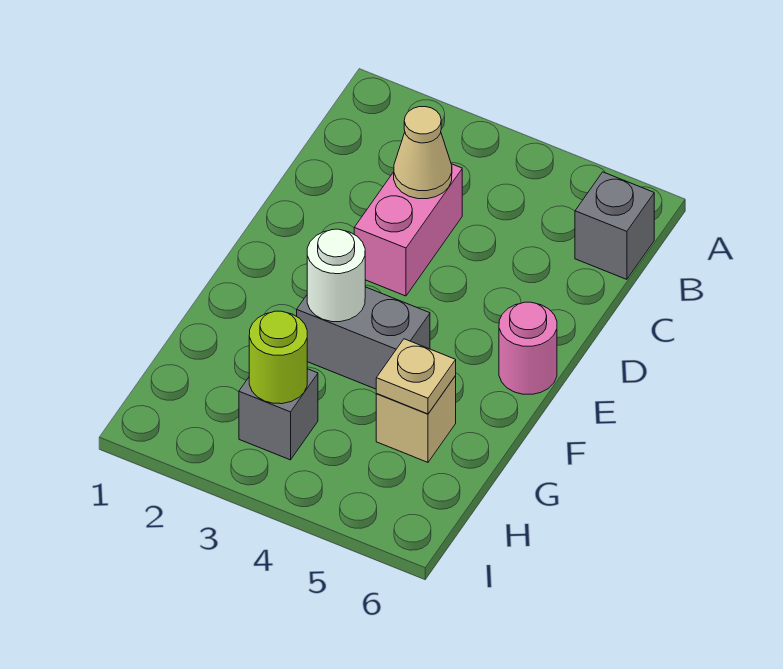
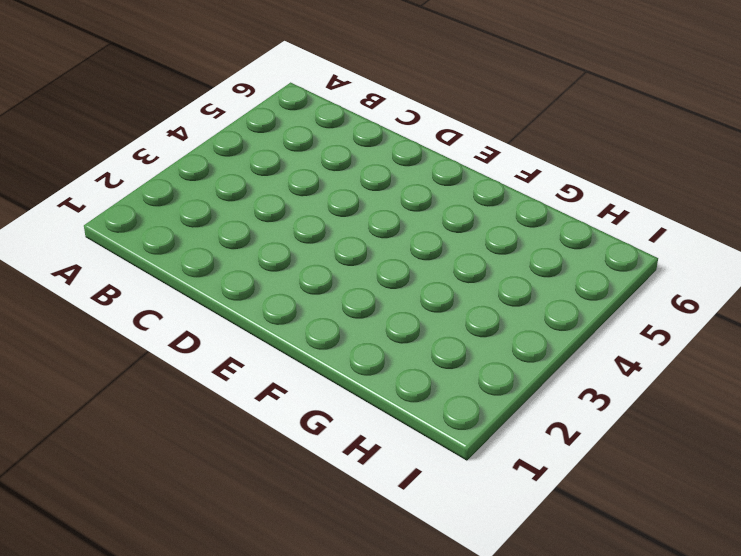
none -> grey 1x1 brick [575,172,654,279]
none -> pink 1x2 brick [354,164,462,296]

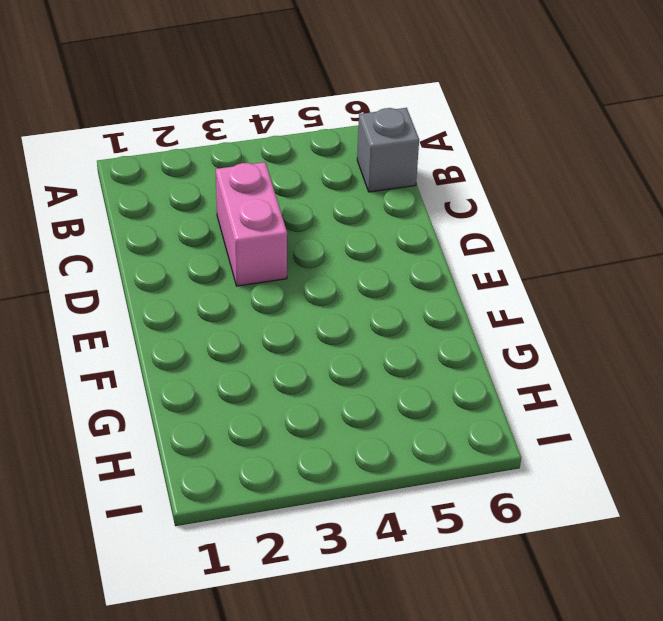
none -> pink 1x1 round brick [499,302,557,394]
none -> grey 1x2 brick [297,287,430,389]

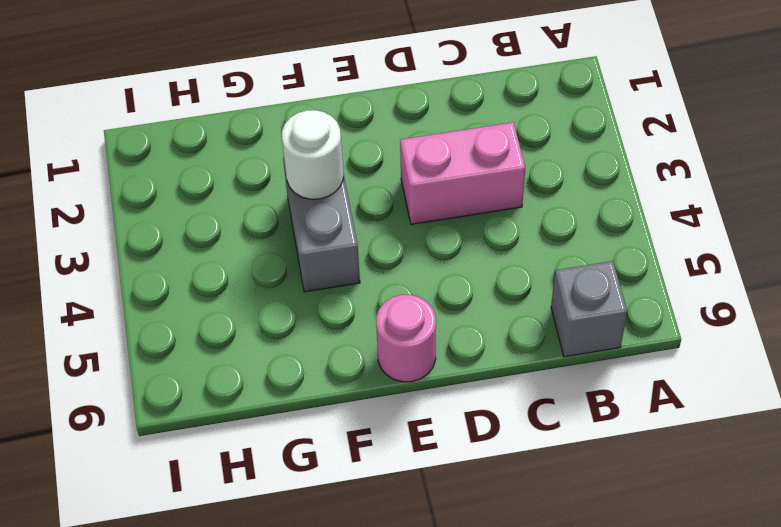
none -> tan 1x1 brick [376,376,456,462]
none -> grey 1x1 brick [239,369,318,460]

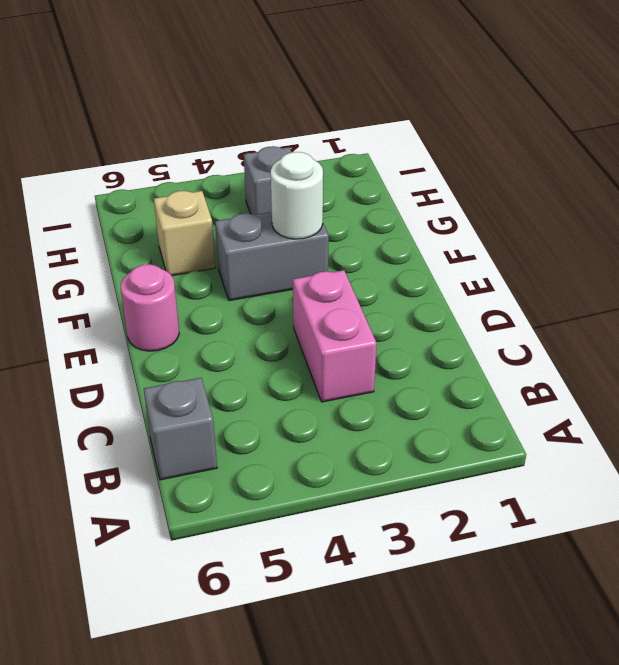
none -> tan 1x1 cone [394,107,452,199]
none -> tan 1x1 plate [376,339,456,414]

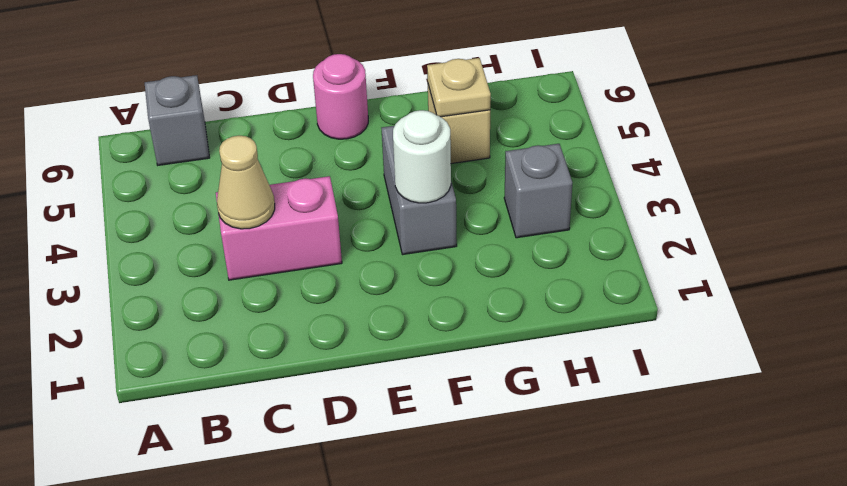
none -> lime 1x1 round brick [249,311,307,404]

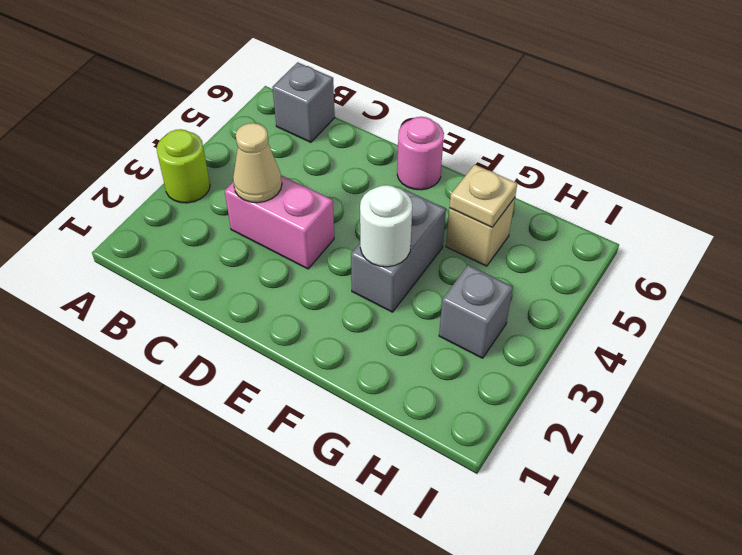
lime 1x1 round brick [157,129,210,203] -> lime 1x1 round brick moved to [249,311,307,404]

